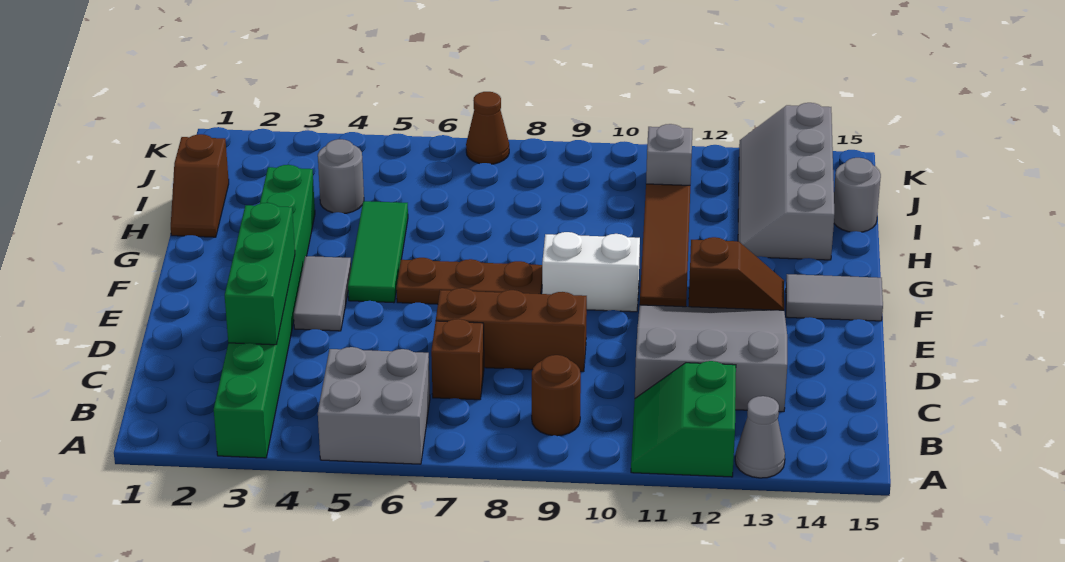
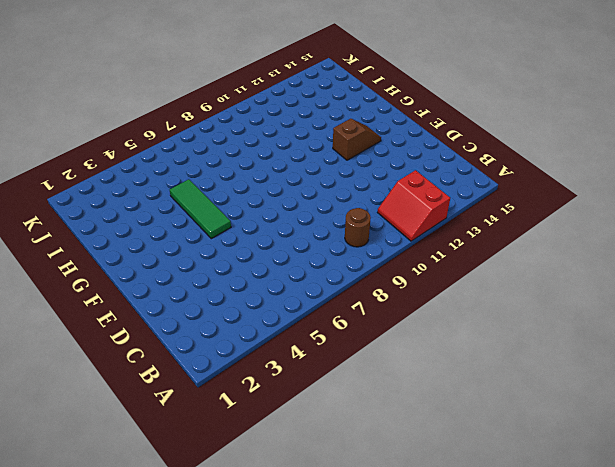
red 2x2 slope [378,170,450,241] -> green 2x2 slope [631,361,736,477]
none -> green 1x8 brick [214,165,315,458]
none -> grey 2x2 brick [318,347,430,464]
none -> grey 1x1 cone [735,396,785,478]

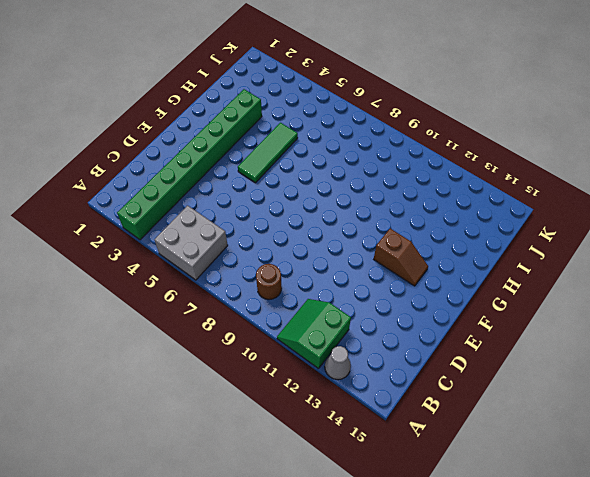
none -> brown 1x1 brick [431,319,484,400]
none -> grey 3x3 slope [635,305,787,412]
none -> brown 1x3 brick [436,288,587,372]

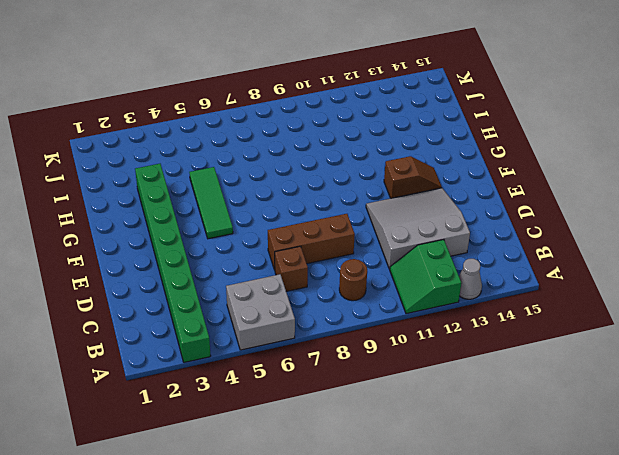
none -> grey 1x2 tile [294,256,351,331]
none -> brown 1x3 plate [396,258,542,304]
none -> white 1x2 brick [542,232,640,312]

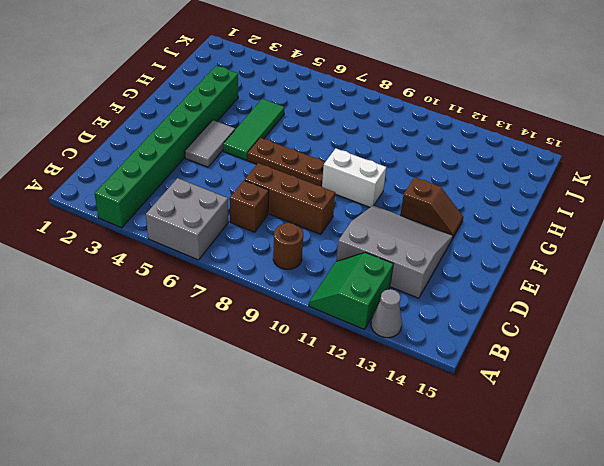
none -> brown 1x4 tile [640,184,690,307]
none -> grey 1x2 tile [786,274,883,321]
none -> brown 1x2 slope [171,134,229,237]

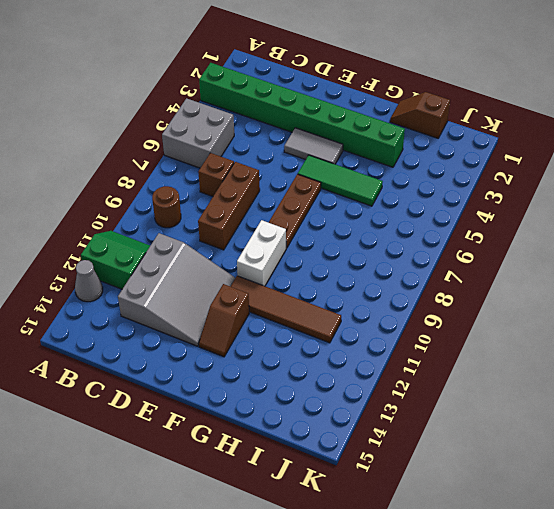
none -> grey 1x2 tile [786,274,883,321]
none -> grey 2x4 slope [738,103,834,260]
none -> grey 1x1 round brick [318,139,364,213]

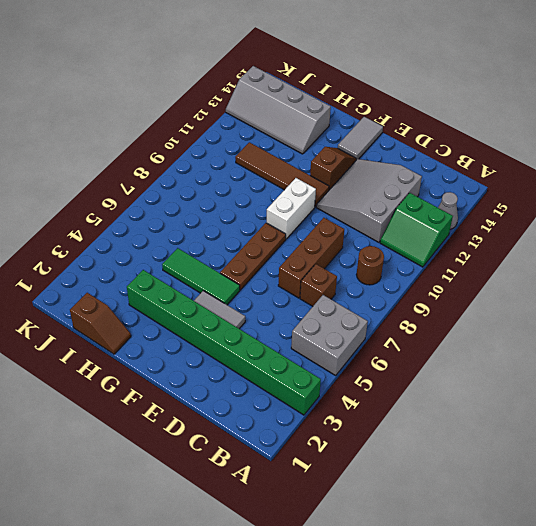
none -> grey 1x1 round brick [318,139,364,213]
none -> grey 1x1 round brick [834,158,881,232]
none -> grey 1x1 brick [646,124,693,185]

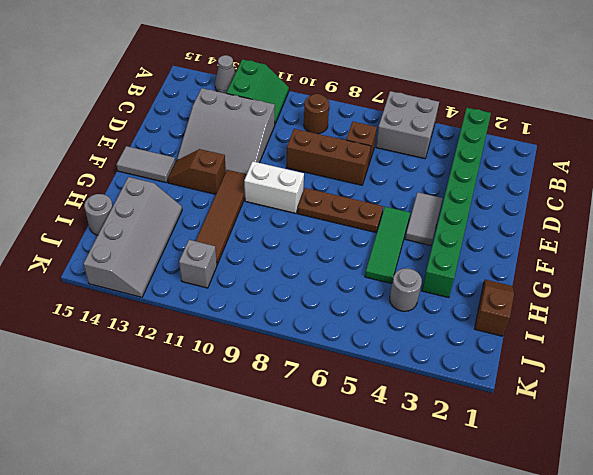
none -> brown 1x1 cone [466,92,509,164]
none -> green 1x3 brick [225,203,295,345]

